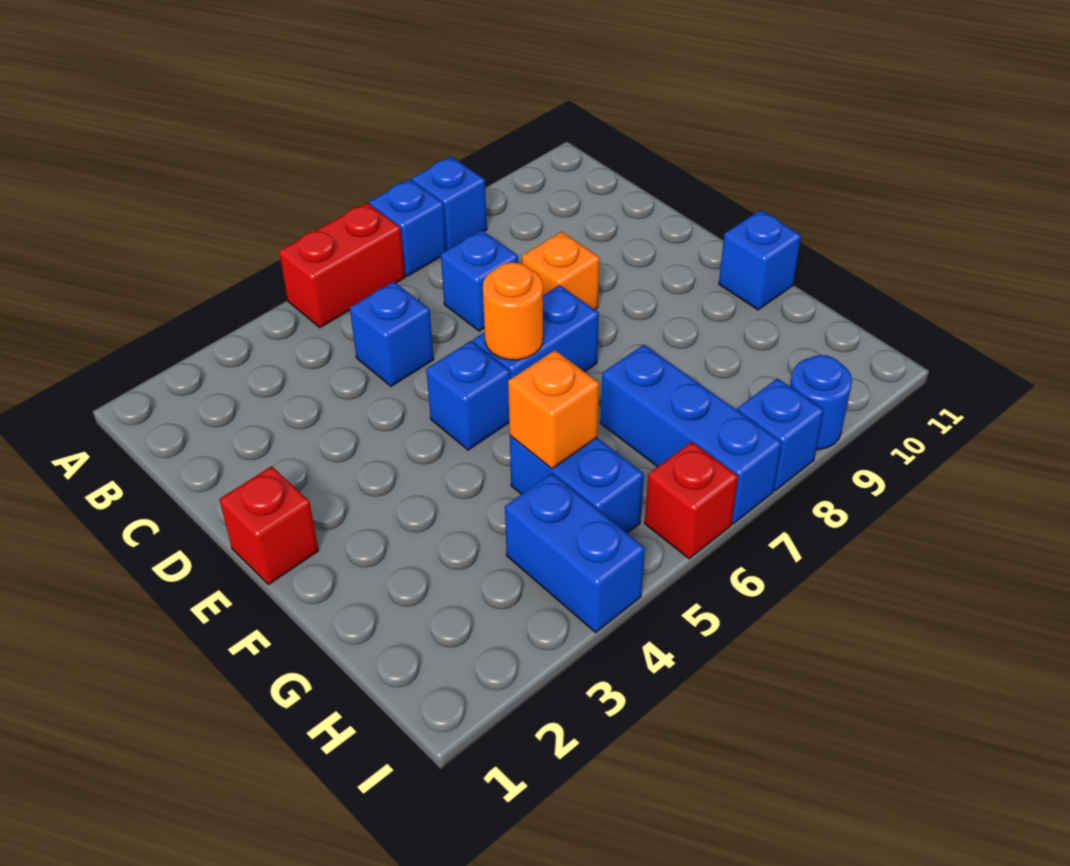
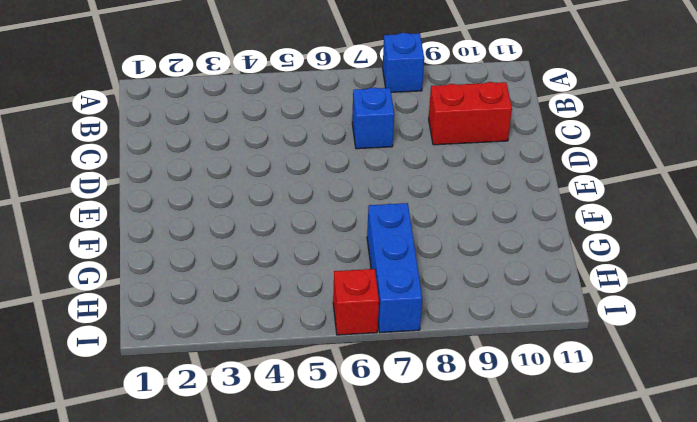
red 1x2 brick [429,82,512,145] -> red 1x2 brick moved to [279,203,405,328]
none -> blue 1x1 brick [369,179,447,276]
none -> blue 1x1 brick [350,282,434,386]
none -> orange 1x1 brick [522,232,600,310]

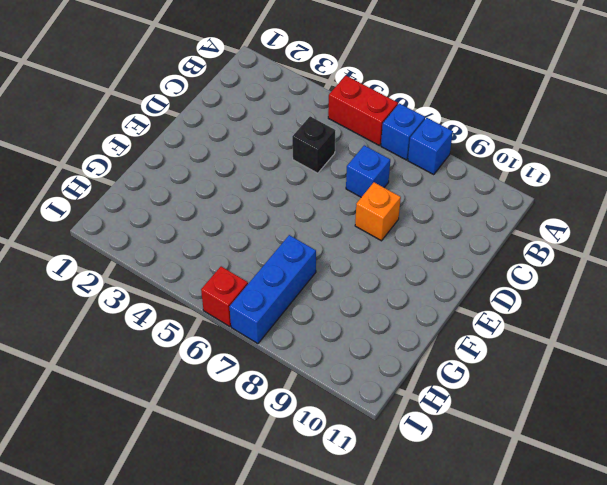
black 1x1 brick [292,116,336,173] -> blue 1x1 brick [350,282,434,386]
none -> red 1x1 brick [219,466,319,585]
none -> blue 1x1 brick [426,341,510,450]
none -> blue 1x2 brick [473,285,599,379]

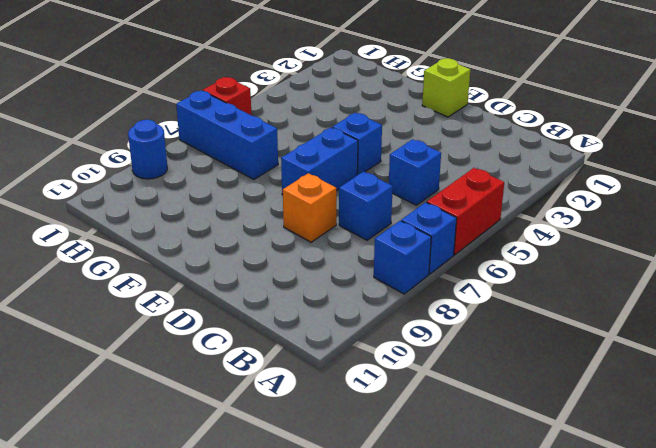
lime 1x1 brick [422,58,470,117] -> red 1x1 brick [219,466,319,585]
none -> blue 1x1 brick [719,210,801,310]
none -> blue 1x2 brick [510,436,644,533]
none -> blue 1x2 brick [505,473,645,632]

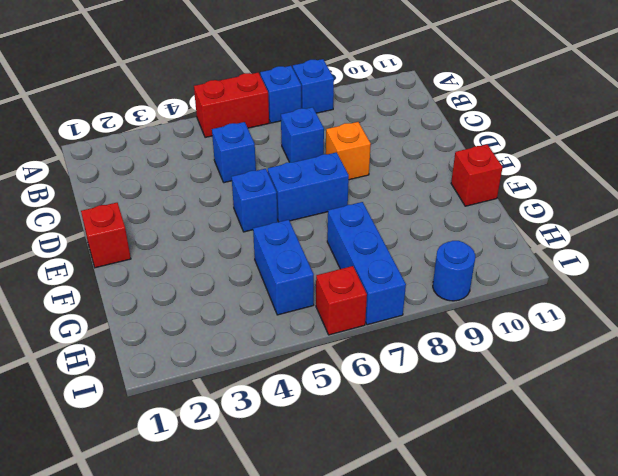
red 1x1 brick [451,144,503,206] -> blue 1x1 brick [719,210,801,310]
none -> blue 1x2 brick [505,473,645,632]
none -> blue 1x1 brick [737,378,824,490]
none -> orange 1x1 round brick [483,262,543,360]

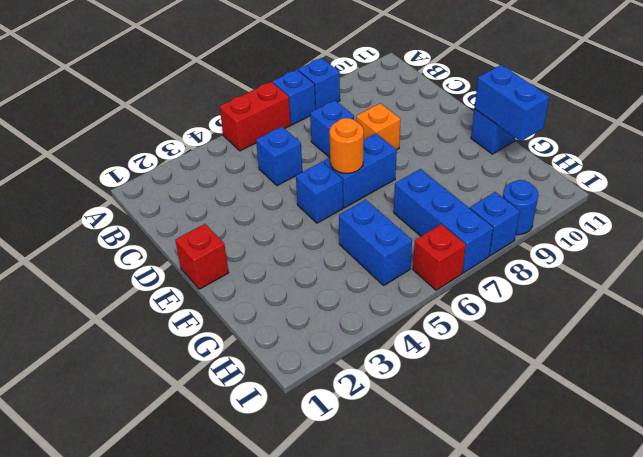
blue 1x2 brick [474,65,549,141] -> blue 1x2 brick moved to [505,473,645,632]
none -> orange 1x1 brick [508,350,599,469]

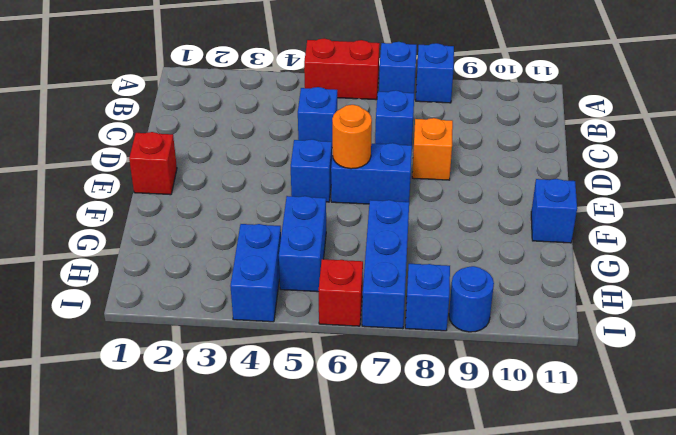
none -> orange 1x1 brick [508,350,599,469]

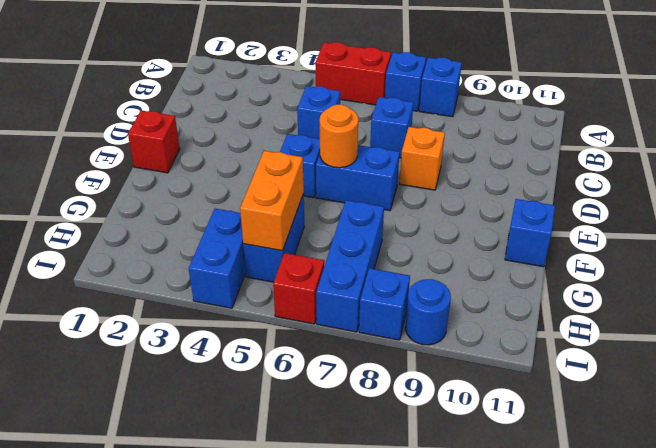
orange 1x2 brick [240,151,304,251] -> orange 1x1 brick [508,350,599,469]

